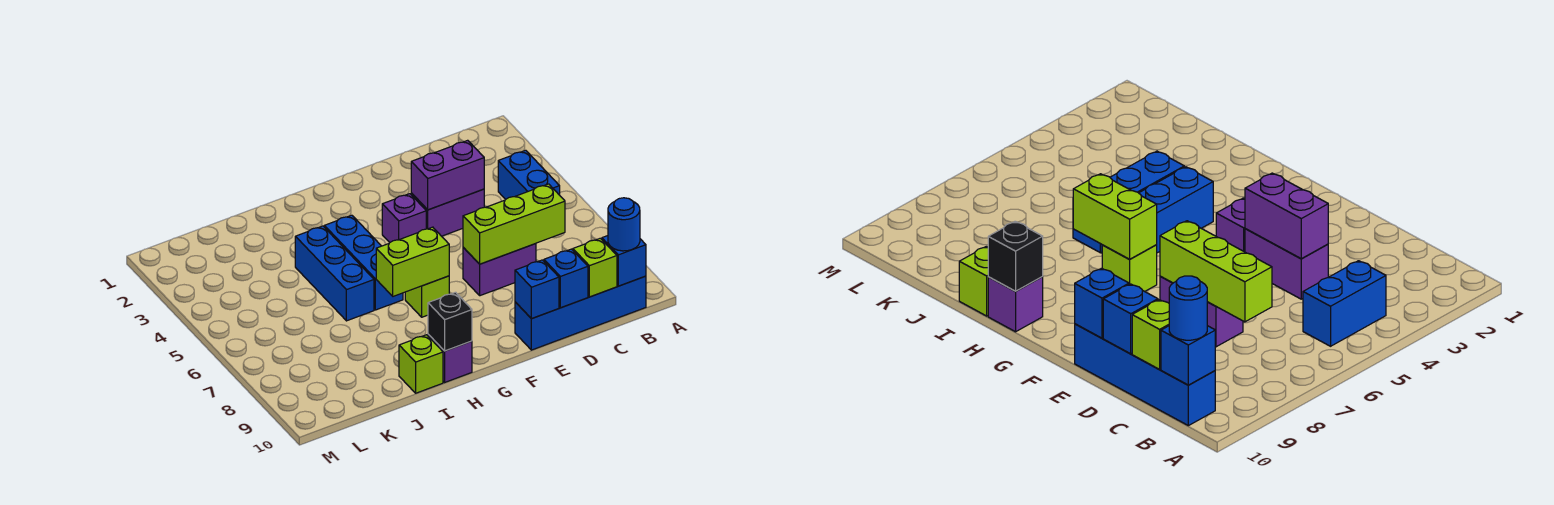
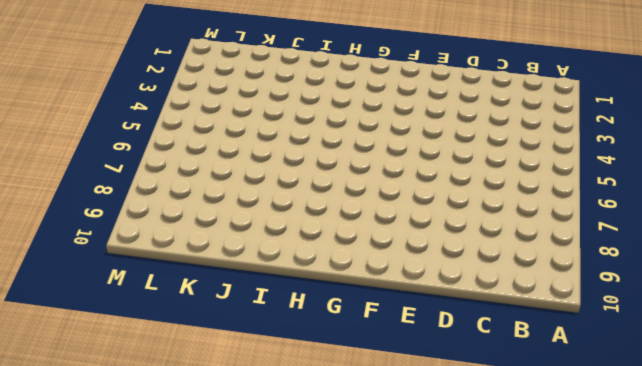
none -> blue 1x2 brick [498,150,560,199]
none -> blue 1x4 brick [515,276,646,350]
none -> purple 1x2 brick [411,189,484,236]

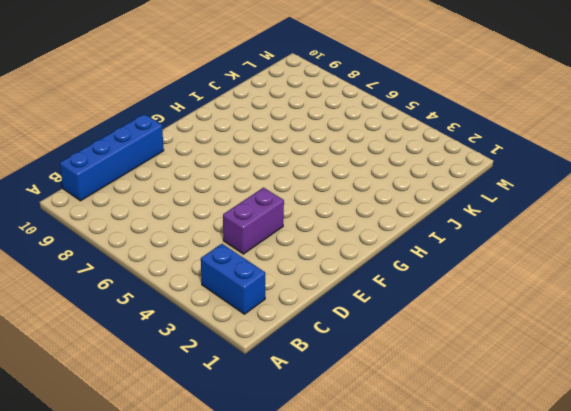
blue 1x2 brick [201,244,265,314] -> blue 1x2 brick moved to [498,150,560,199]
none -> purple 1x2 brick [463,244,536,296]
none -> purple 1x1 brick [382,194,426,243]
none -> lime 1x1 brick [405,276,449,317]

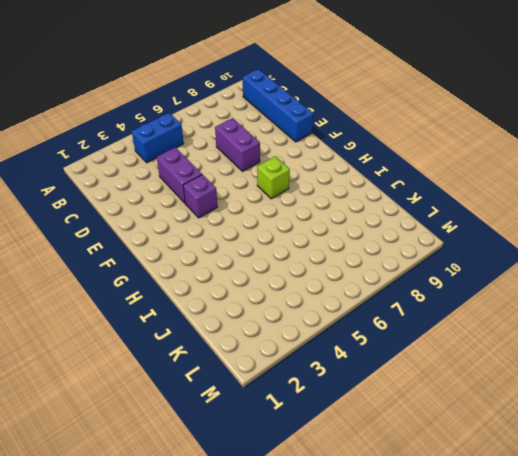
none -> blue 1x3 brick [324,215,403,310]
none -> purple 1x1 brick [428,334,472,382]
none -> blue 1x3 brick [295,226,374,321]

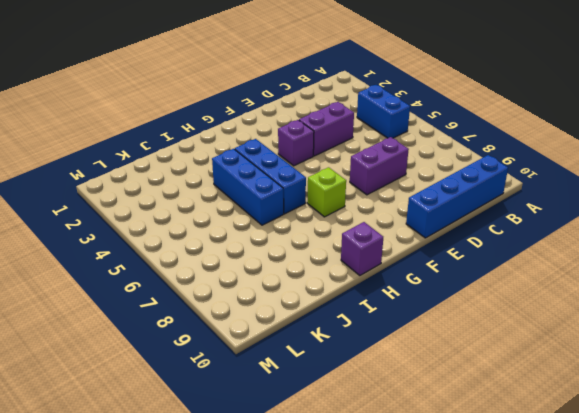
none -> lime 1x1 brick [399,335,443,393]
none -> blue 1x1 brick [602,236,646,286]
none -> lime 1x3 brick [463,184,565,264]

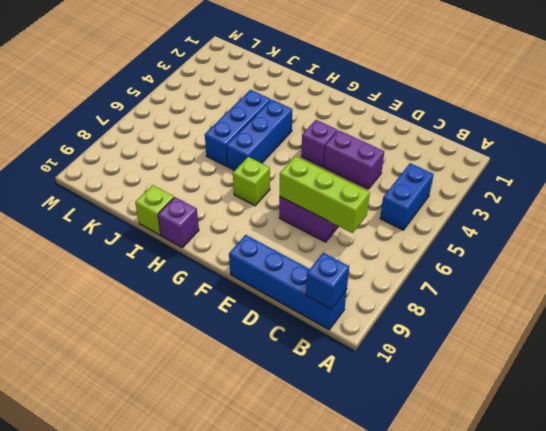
none -> lime 1x1 brick [573,238,617,297]
none -> purple 1x2 brick [411,140,484,210]
none -> blue 1x1 brick [544,249,588,308]

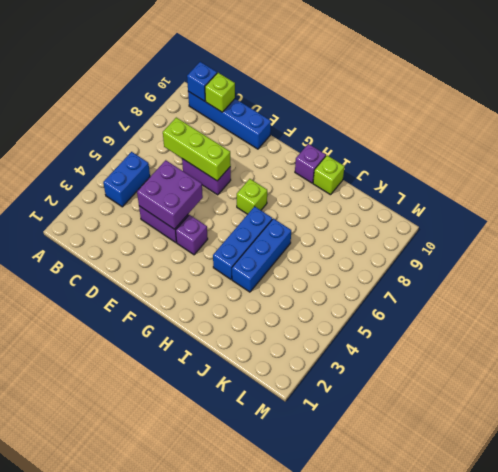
purple 2x2 brick [137,160,203,229] -> purple 1x2 brick [411,140,484,210]
none -> blue 1x1 brick [544,249,588,308]
none -> blue 1x1 brick [515,260,559,319]
none -> lime 1x2 brick [376,227,449,296]

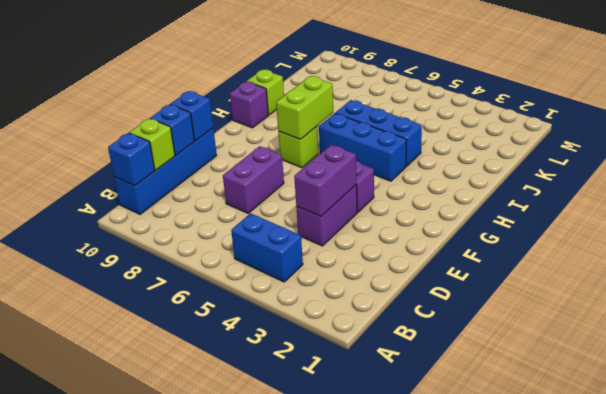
none -> lime 1x3 brick [463,184,565,264]
none -> black 1x1 brick [428,292,472,351]
none -> blue 1x1 round brick [608,198,640,251]

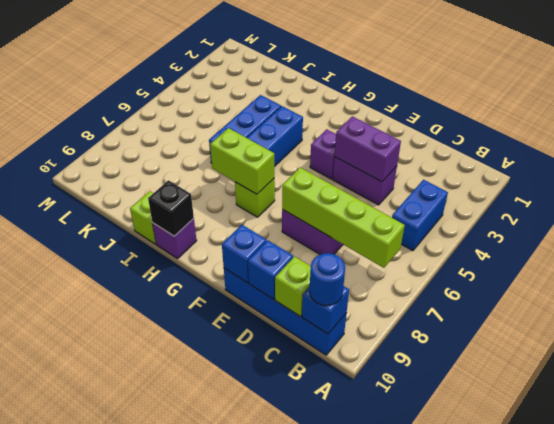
lime 1x4 brick [282,168,405,268] -> lime 1x3 brick [463,184,565,264]

